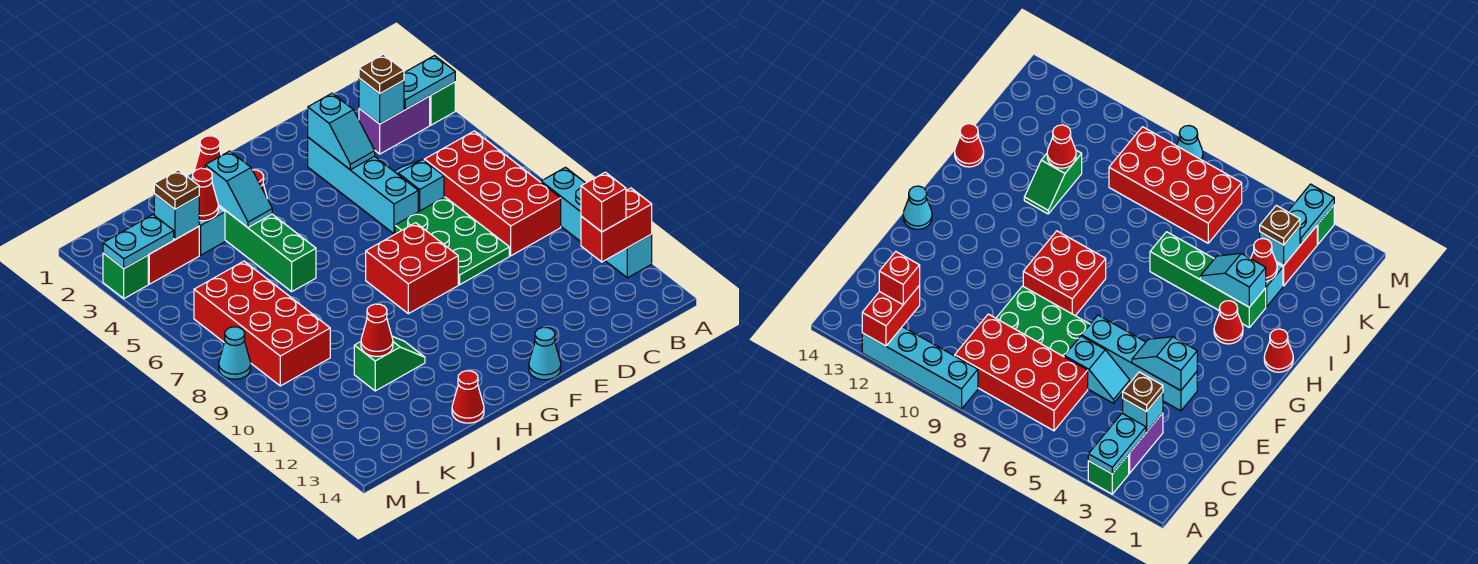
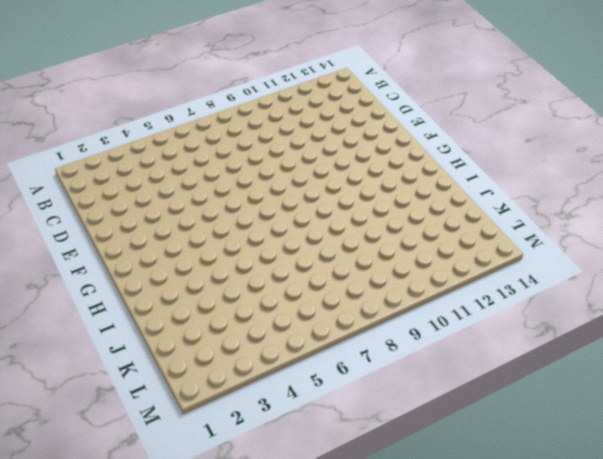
none -> green 1x1 brick [430,82,455,125]
none -> cyan 1x4 brick [541,167,652,278]
none -> purple 1x2 brick [359,96,430,154]
none -> red 2x4 brick [424,131,561,256]

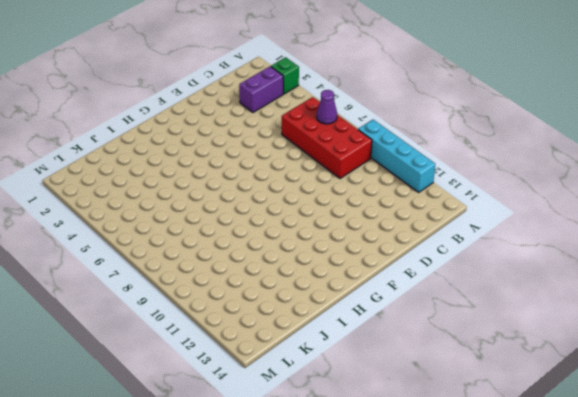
purple 1x1 cone [317,90,337,124] -> none
none -> cyan 1x2 slope [394,159,444,212]
none -> green 2x3 plate [395,197,509,285]
none -> cyan 1x4 brick [308,137,418,234]
none -> red 2x2 brick [366,223,458,314]

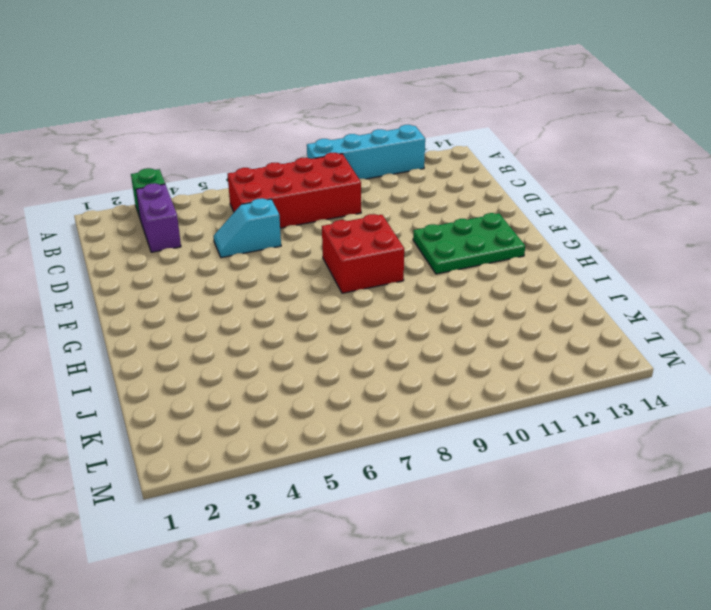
green 2x3 plate [413,213,525,274] -> green 2x3 plate moved to [395,197,509,285]
none -> cyan 1x4 brick [308,137,418,234]
none -> cyan 1x1 cone [529,327,561,380]
none -> red 1x1 cone [194,136,221,171]
none -> red 1x1 cone [1214,301,1243,344]

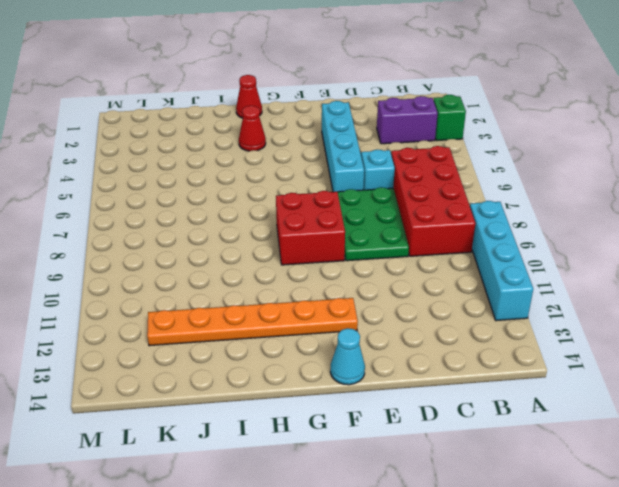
orange 1x6 plate [147,298,358,346] -> none
none -> green 1x4 brick [218,205,316,292]
none -> green 1x2 slope [354,336,425,391]
none -> red 1x1 cone [452,371,484,423]
none -> cyan 1x1 brick [199,207,225,255]

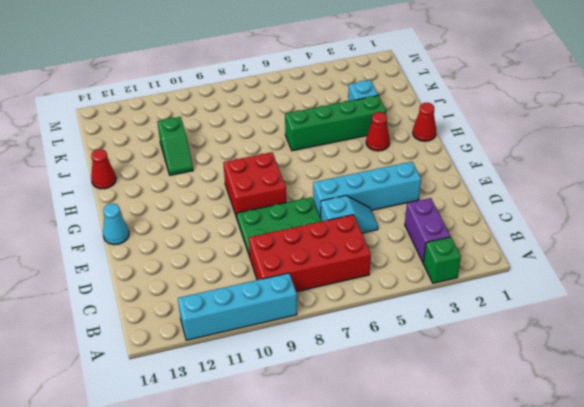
none -> red 1x2 brick [148,227,199,284]
none -> red 2x4 brick [194,261,330,386]
none -> green 1x1 brick [103,253,148,299]
none -> cyan 1x1 cone [219,327,251,379]

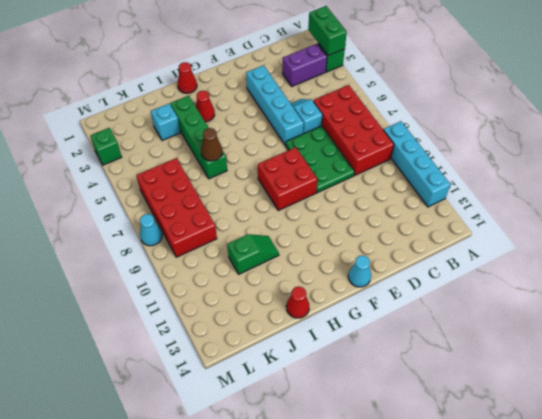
green 1x2 brick [308,6,347,56] -> cyan 1x2 plate [404,56,455,110]
brown 1x1 cone [201,128,222,161] -> none
none -> red 1x2 brick [148,227,199,284]
none -> red 1x2 brick [581,188,652,262]
none -> cyan 1x1 brick [359,78,404,124]
none -> cyan 1x2 slope [308,93,375,170]

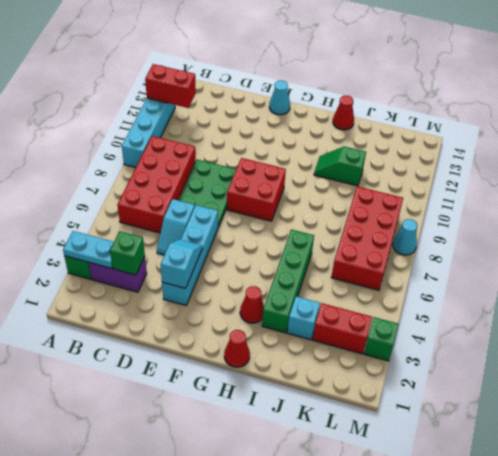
green 1x1 brick [110,231,145,275] -> cyan 1x1 brick [359,78,404,124]
none -> cyan 1x2 slope [205,151,272,227]
none -> red 1x1 cone [192,168,218,221]
none -> red 1x1 cone [361,304,393,356]
none -> cyan 1x1 brick [154,194,199,240]

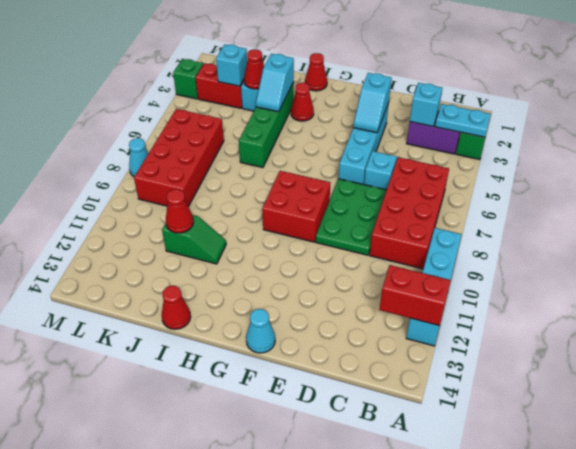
none -> cyan 1x2 plate [103,215,174,268]
none -> red 1x1 brick [581,172,626,232]
none -> brown 1x1 plate [359,54,404,94]
none -> brown 1x1 plate [154,170,199,209]

